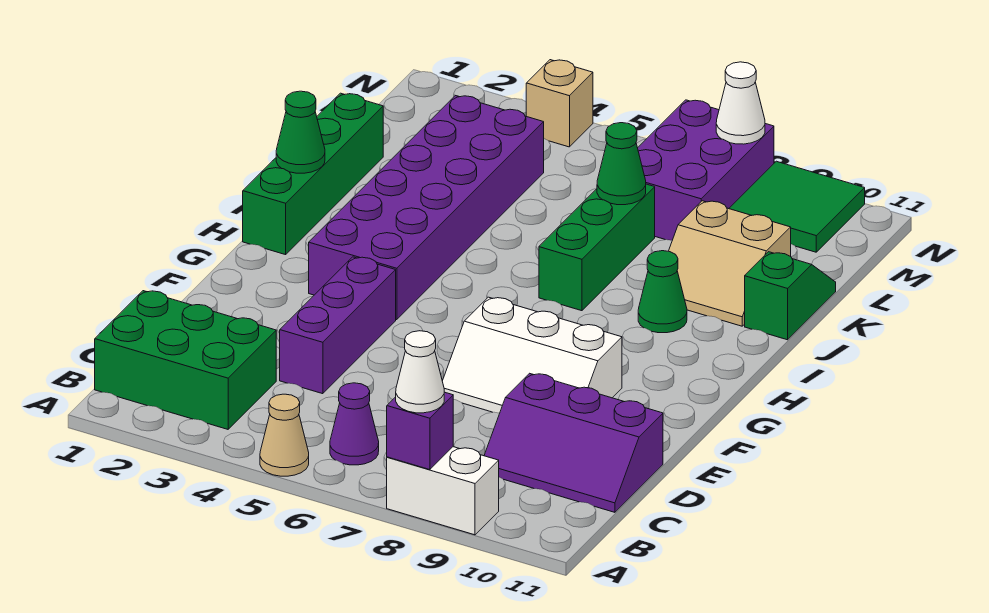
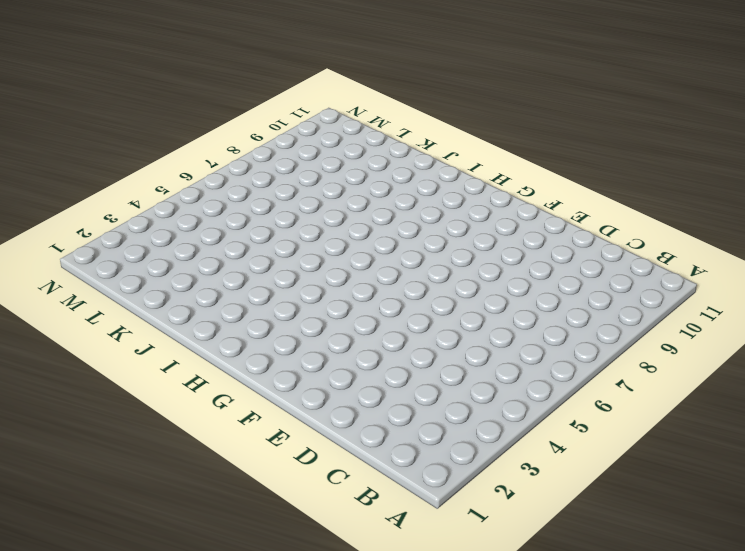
none -> tan 1x1 cone [260,394,309,476]
none -> white 1x2 brick [387,447,499,535]
none -> green 2x3 brick [95,291,276,429]

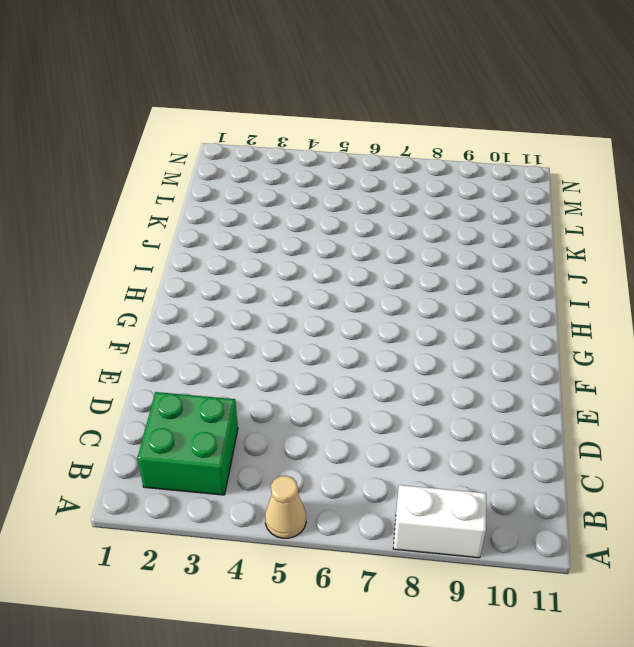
green 2x2 brick [137,392,238,495] -> green 2x3 brick [95,291,276,429]
none -> purple 1x1 cone [330,383,379,465]
none -> purple 2x3 slope [484,373,663,512]
none -> purple 1x3 brick [280,257,396,394]

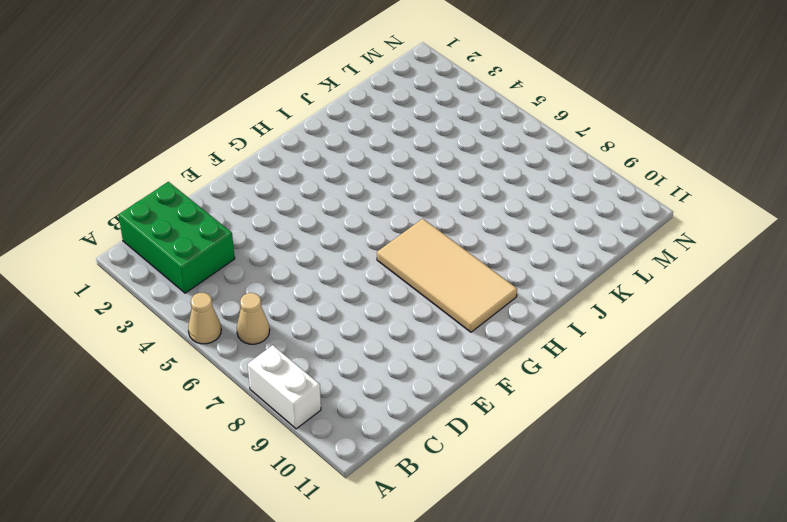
tan 1x1 cone [237,293,270,344] -> purple 1x1 cone [330,383,379,465]
tan 2x4 tile [377,219,517,332] -> none
none -> purple 2x3 slope [484,373,663,512]
none -> purple 1x3 brick [280,257,396,394]
none -> white 2x3 slope [442,297,622,413]

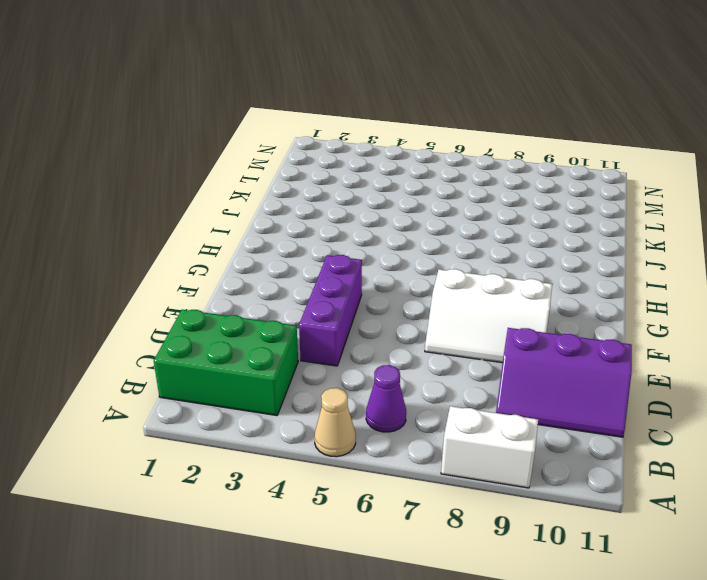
none -> purple 2x6 brick [309,96,544,320]
none -> green 1x4 brick [243,93,383,255]
none -> green 1x3 brick [539,184,655,311]

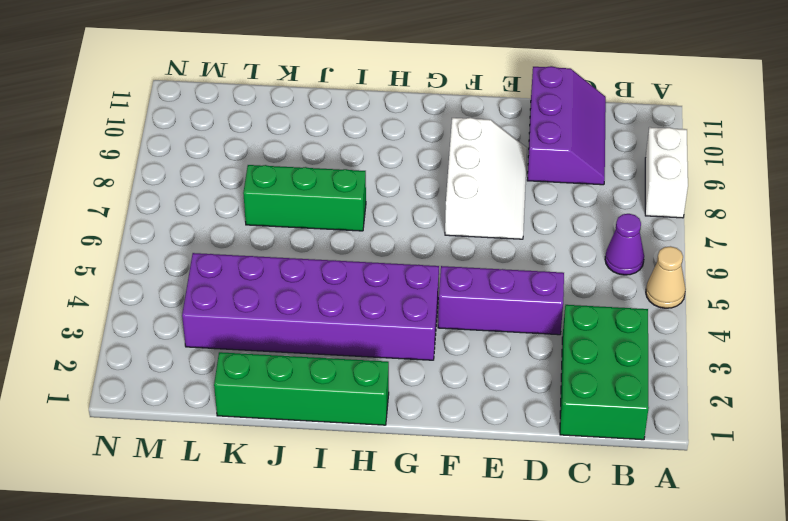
none -> green 1x1 cone [638,251,687,333]
none -> tan 2x2 slope [669,201,791,326]
none -> green 1x2 slope [745,252,836,340]

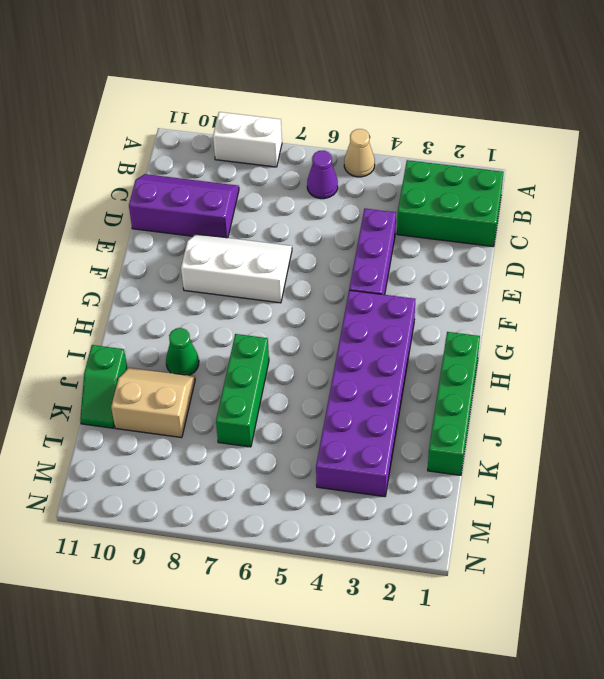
none -> purple 2x3 brick [638,100,774,240]
none -> green 2x2 tile [729,161,865,252]
none -> tan 1x1 brick [526,60,593,147]

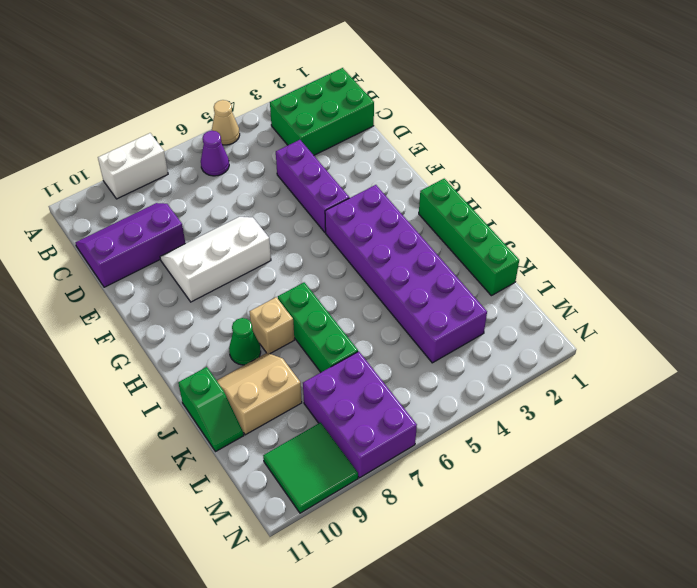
tan 1x1 brick [250,297,294,354] -> tan 1x1 brick moved to [526,60,593,147]
none -> purple 1x1 brick [387,392,453,470]
none -> green 1x1 cone [276,91,325,173]
none -> green 1x1 cone [597,123,646,205]

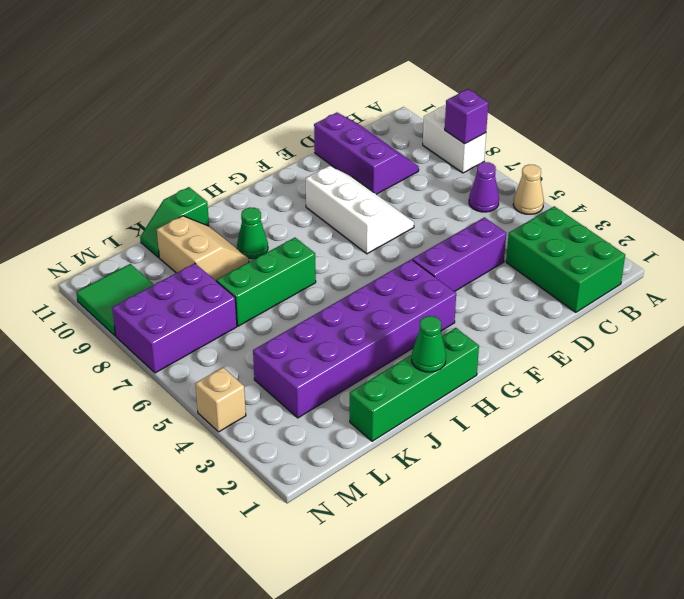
none -> green 1x1 cone [597,123,646,205]
none -> white 1x1 cone [716,62,765,144]
none -> white 1x1 cone [396,331,444,413]

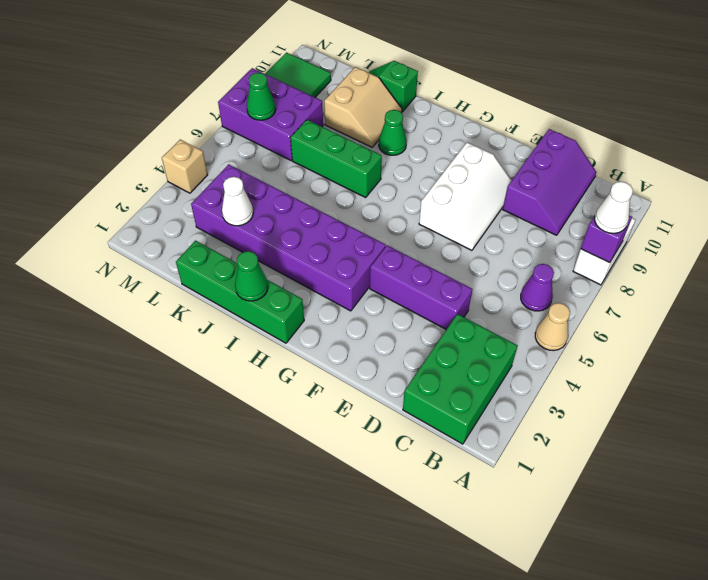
white 1x1 cone [222,177,253,226] -> white 1x1 cone moved to [716,62,765,144]
green 1x1 cone [247,73,276,120] -> green 1x1 cone moved to [597,123,646,205]

